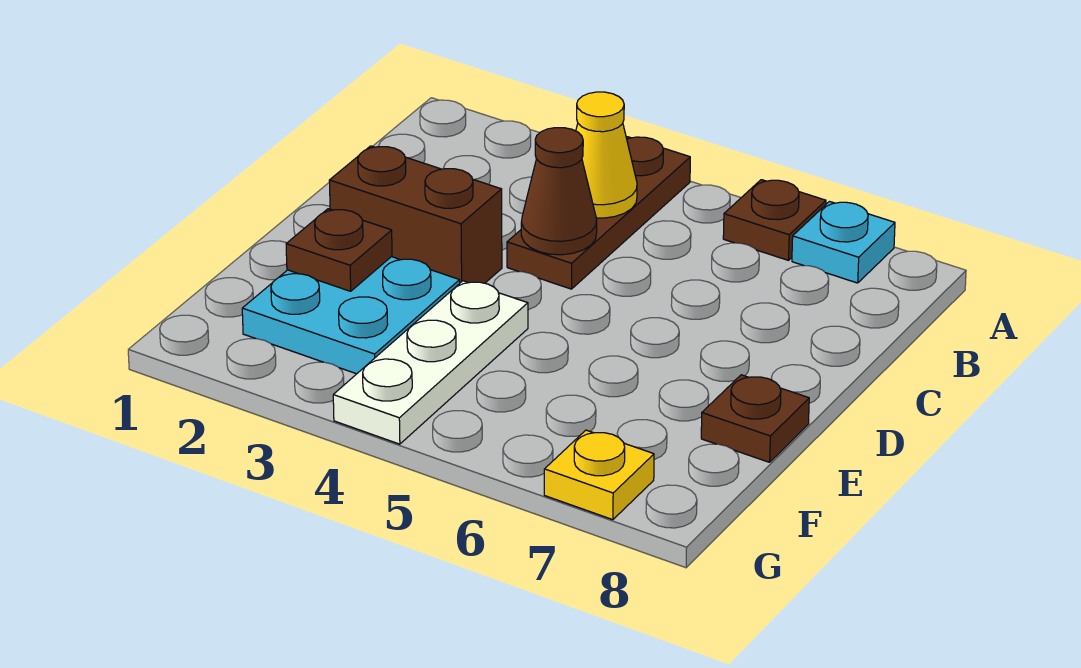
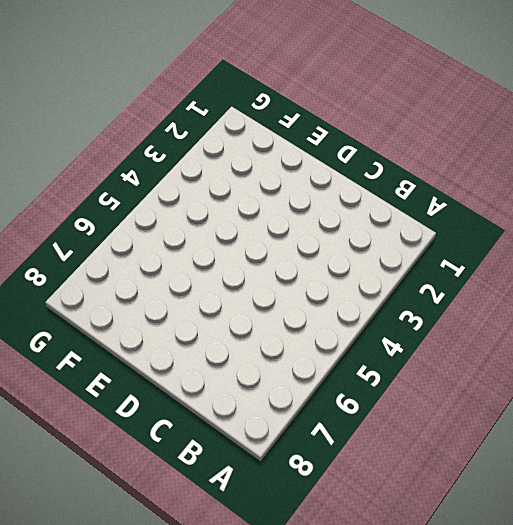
none -> brown 1x3 plate [507,137,690,289]
none -> brown 1x1 plate [723,180,826,260]

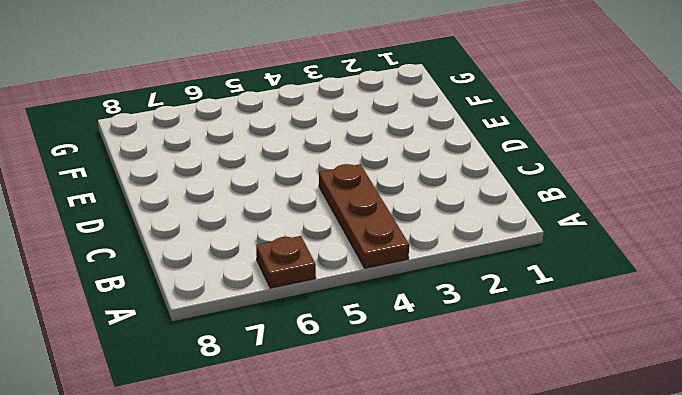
none -> cyan 1x1 plate [792,202,895,283]
none -> brown 1x2 brick [329,146,502,283]

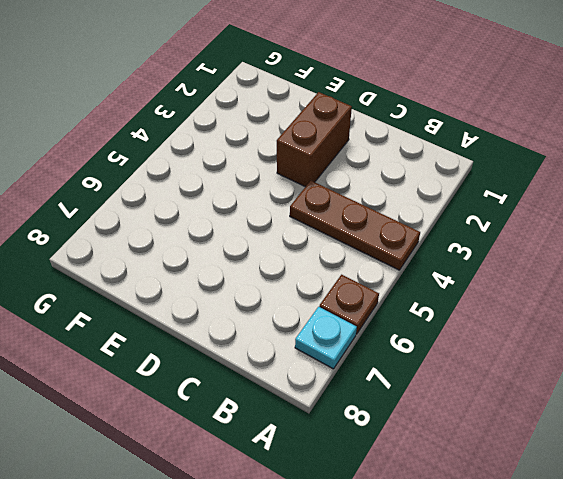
none -> cyan 2x2 plate [242,257,460,374]
none -> white 1x3 plate [333,281,528,444]

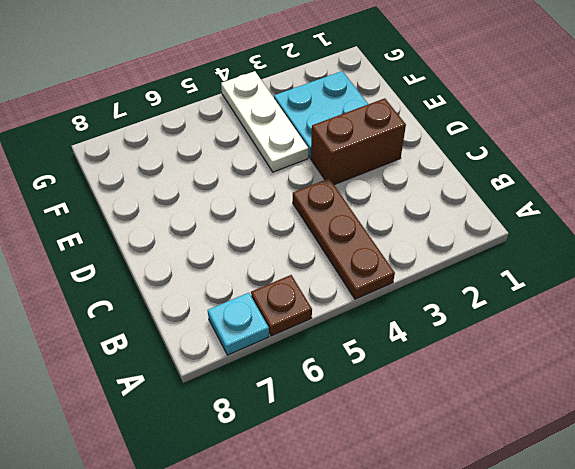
none -> brown 1x1 plate [701,375,809,462]
none -> yellow 1x1 plate [544,430,654,520]

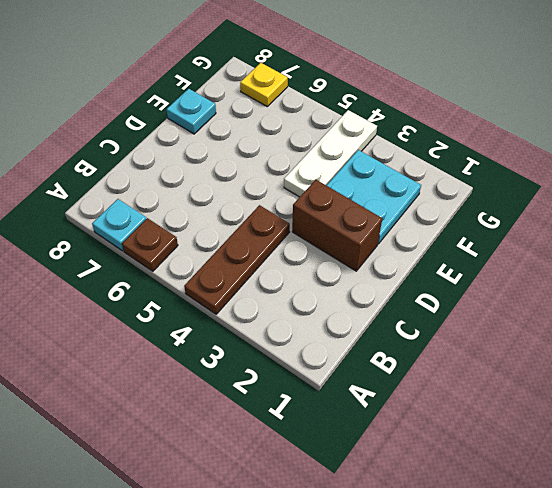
cyan 1x1 plate [166,89,216,134] -> brown 1x1 plate [701,375,809,462]
none -> yellow 1x1 cone [576,92,637,218]
none -> brown 1x1 cone [521,128,597,255]

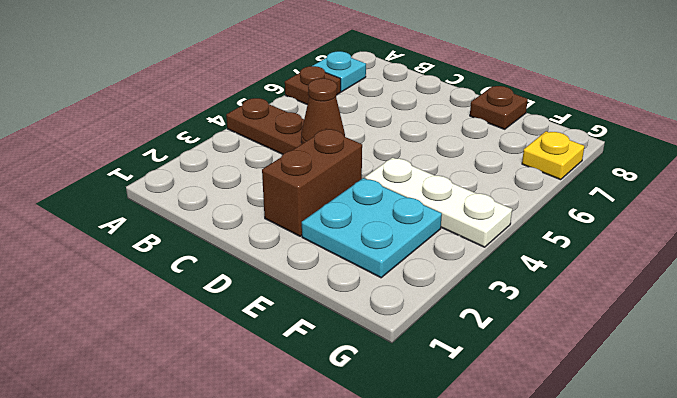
none -> yellow 1x1 cone [576,92,637,218]
none -> brown 1x1 plate [286,209,392,291]

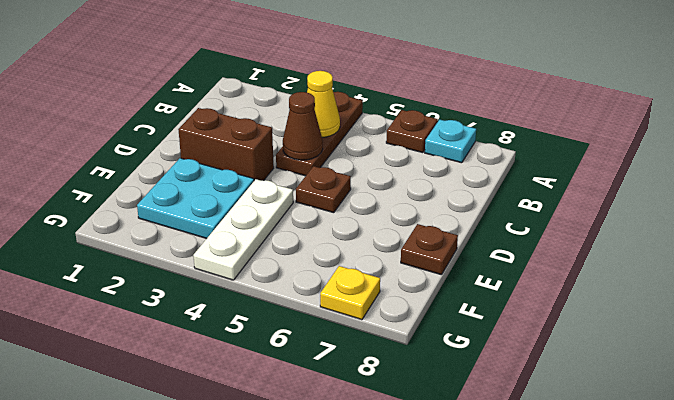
brown 1x1 plate [296,166,351,213] -> brown 1x1 plate moved to [286,209,392,291]

